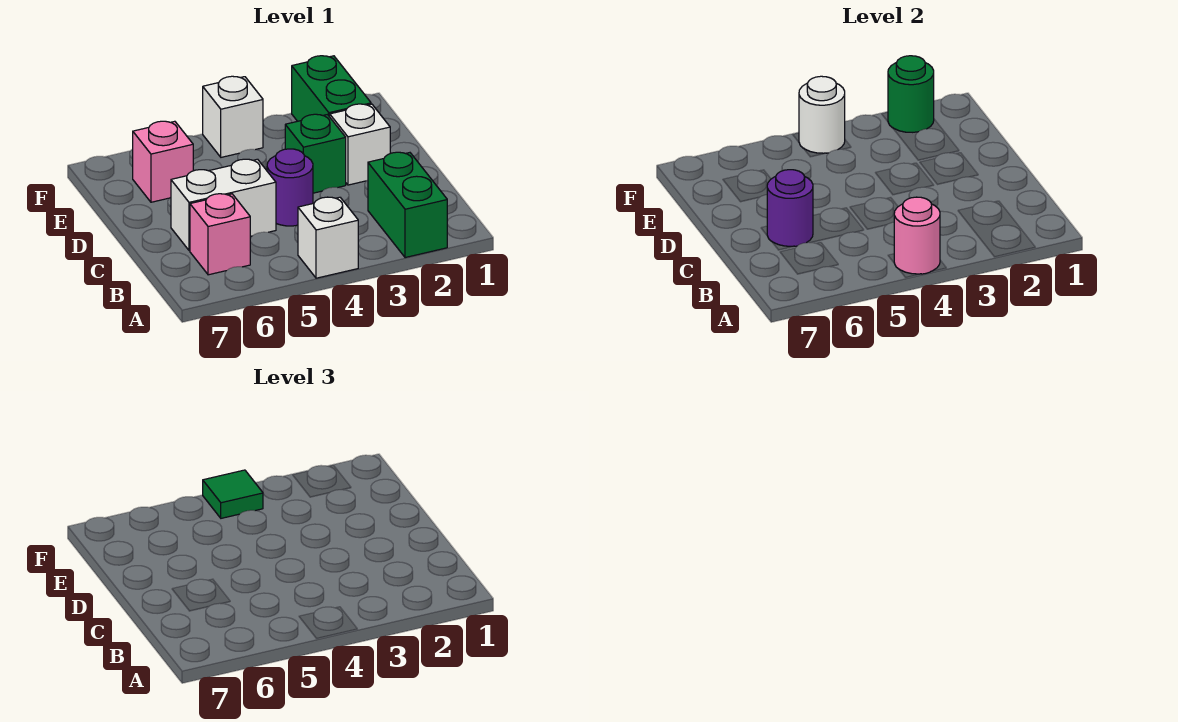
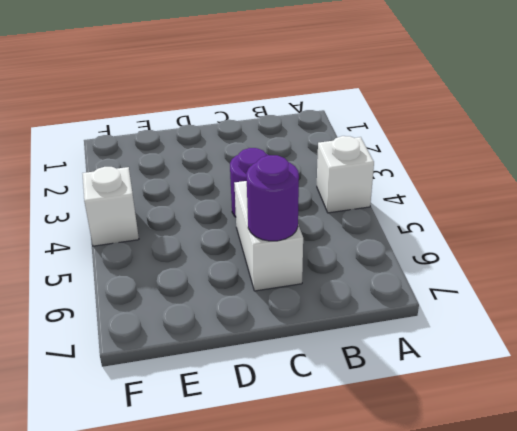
none -> green 1x2 brick [368,152,447,258]
none -> pink 1x1 brick [190,194,250,275]
none -> white 1x1 brick [330,104,390,185]

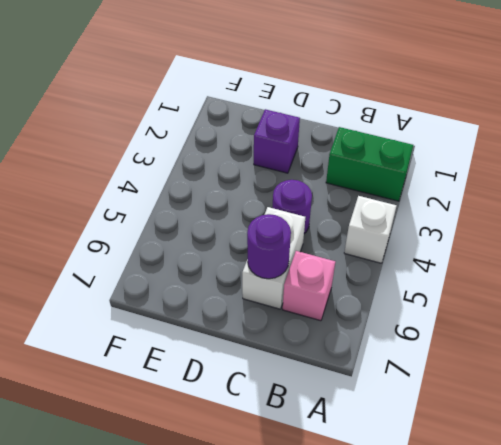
purple 1x1 brick [254,109,300,173] -> white 1x1 brick [330,104,390,185]
none -> green 1x1 brick [285,114,346,193]
none -> green 1x2 brick [292,56,371,121]
none -> pink 1x1 brick [133,121,193,202]

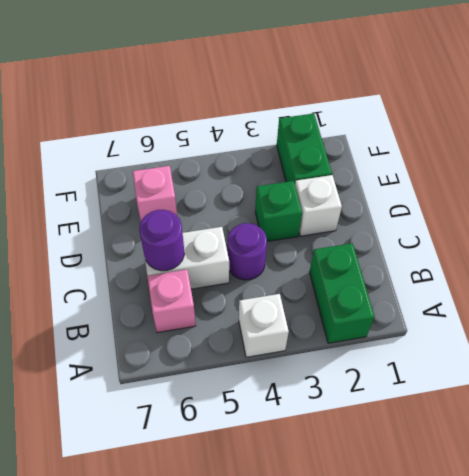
none -> white 1x1 brick [203,76,263,157]
none -> pink 1x1 round brick [894,197,940,274]
none -> green 1x1 round brick [888,56,934,132]

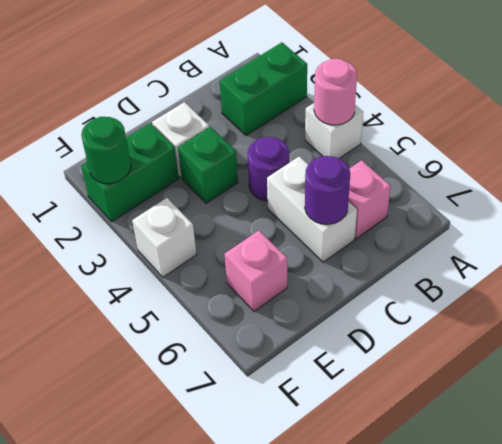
none -> white 1x1 round brick [799,76,845,153]
none -> green 1x1 tile [203,470,263,518]

